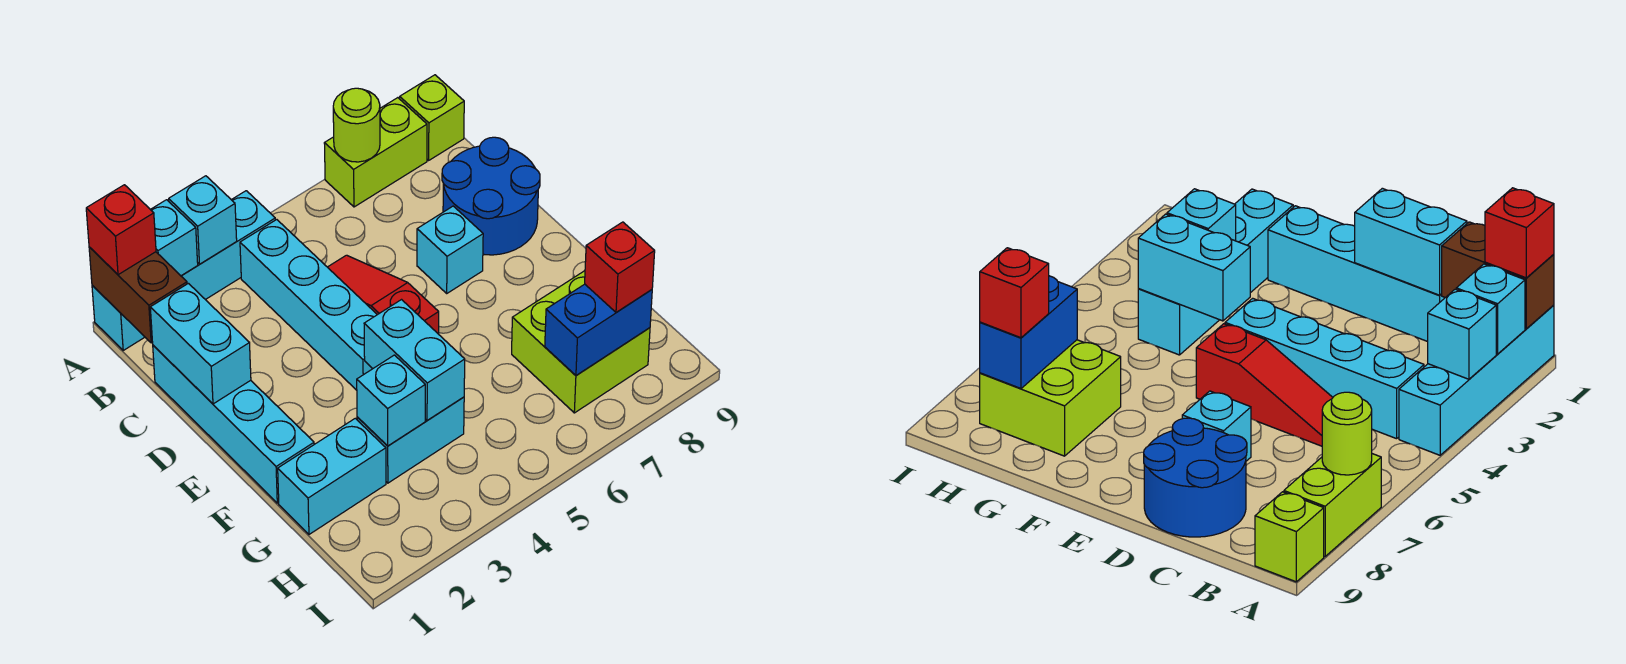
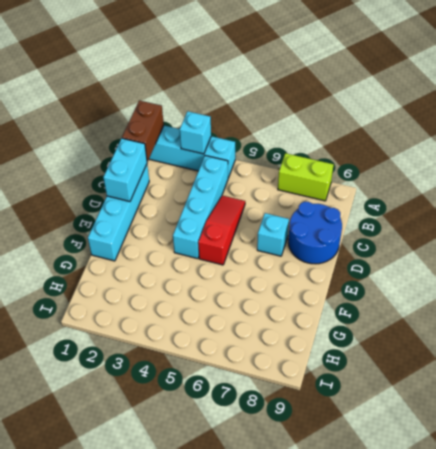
none -> lime 1x1 brick [400,75,464,160]
none -> cyan 1x2 brick [278,418,386,534]
none -> cyan 1x2 brick [357,397,464,483]

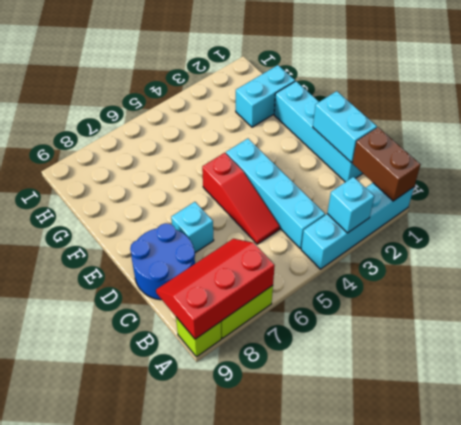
red 2x3 slope [156,239,275,339] -> lime 1x1 round brick [333,88,380,162]
none -> cyan 1x2 brick [357,397,464,483]
none -> lime 2x2 brick [512,271,650,413]
none -> cyan 1x1 brick [150,200,198,276]

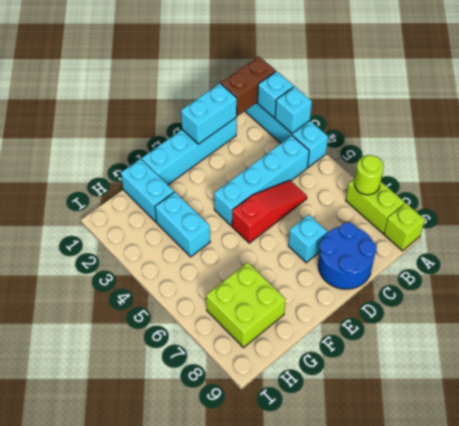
none -> cyan 1x2 brick [364,300,465,421]
none -> cyan 1x1 brick [357,355,425,446]
none -> blue 1x2 brick [545,284,652,375]

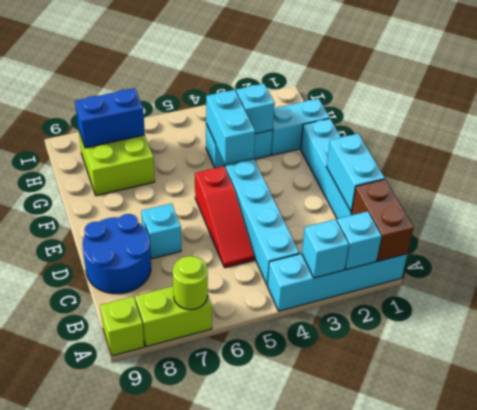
none -> red 1x1 brick [86,185,156,275]
none -> red 1x1 brick [585,222,655,312]

